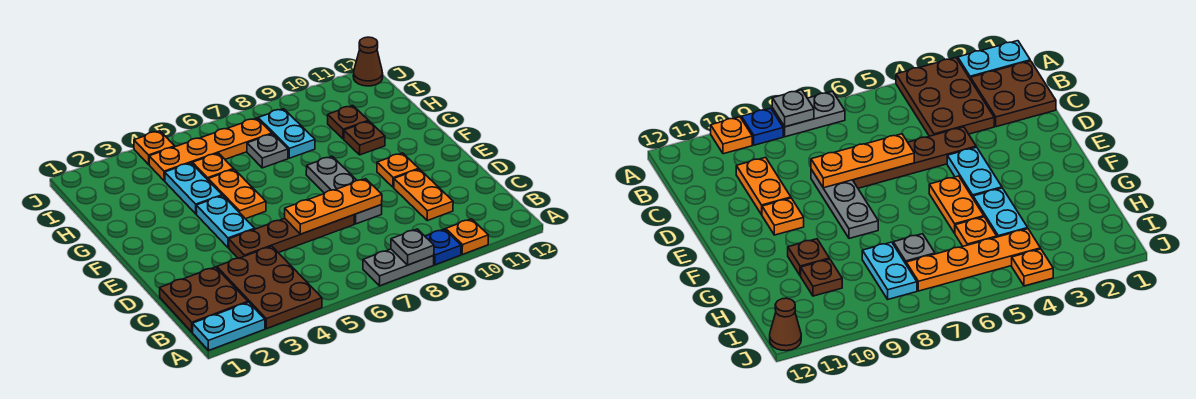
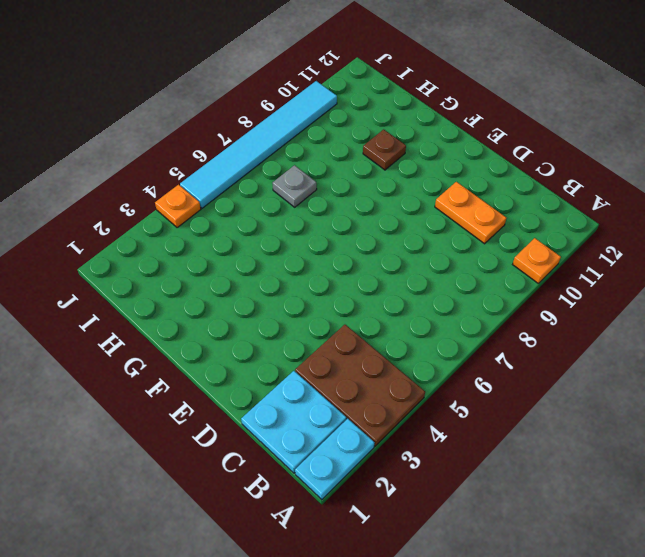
cyan 2x2 plate [241,371,346,473] -> brown 2x2 plate [160,267,248,332]
cyan 1x6 tile [180,81,337,208] -> none
none -> grey 1x2 plate [363,249,434,286]
none -> blue 1x1 plate [425,229,461,265]
none -> brown 1x4 plate [229,215,354,258]

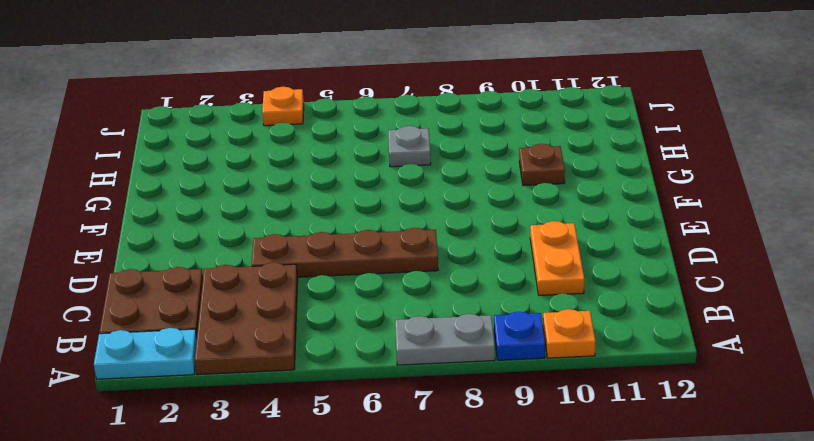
none -> grey 1x3 plate [306,156,382,224]
none -> cyan 1x2 plate [196,196,255,248]
none -> orange 1x1 plate [377,153,419,187]

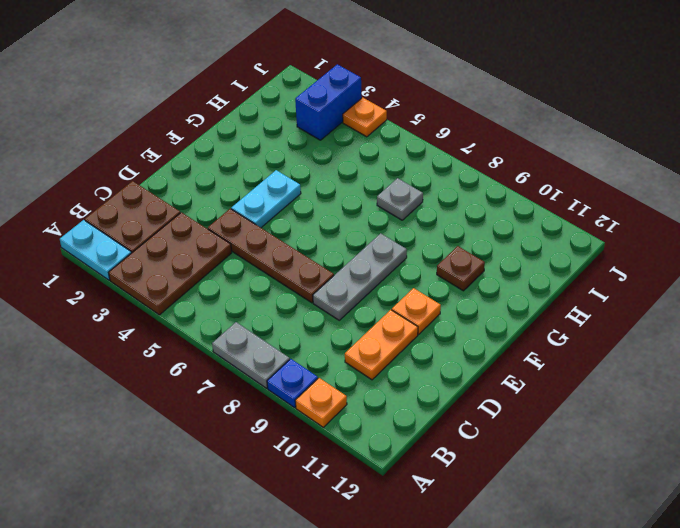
blue 1x2 brick [295,64,362,140] -> none
none -> orange 1x2 plate [208,169,266,219]
none -> cyan 1x2 plate [165,163,222,214]
none -> orange 1x1 plate [192,153,234,180]

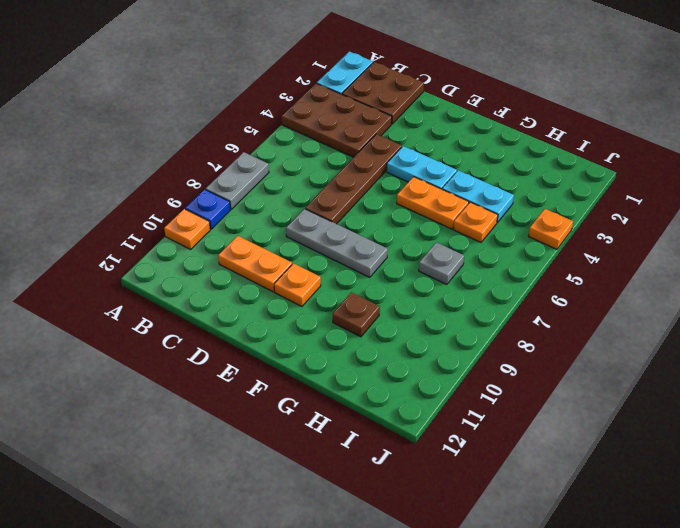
none -> cyan 1x2 plate [258,109,315,158]
none -> brown 1x1 plate [328,106,368,139]
none -> orange 1x4 plate [149,118,272,181]

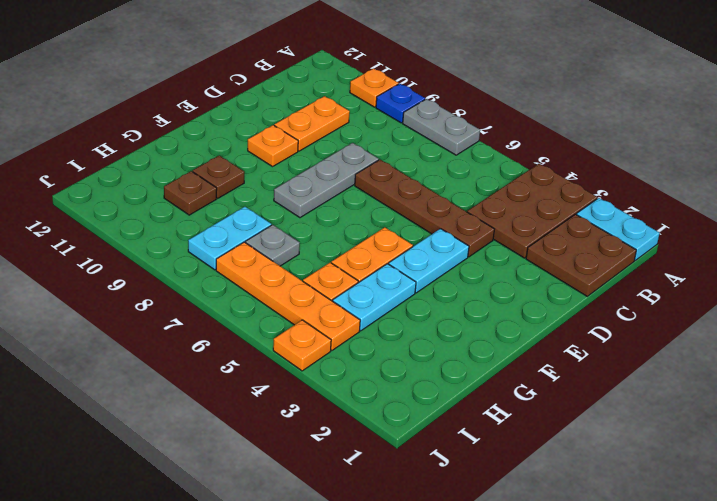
none -> brown 1x1 cone [353,37,383,86]
none -> grey 1x1 plate [391,229,434,265]
none -> orange 1x3 plate [285,179,382,234]

